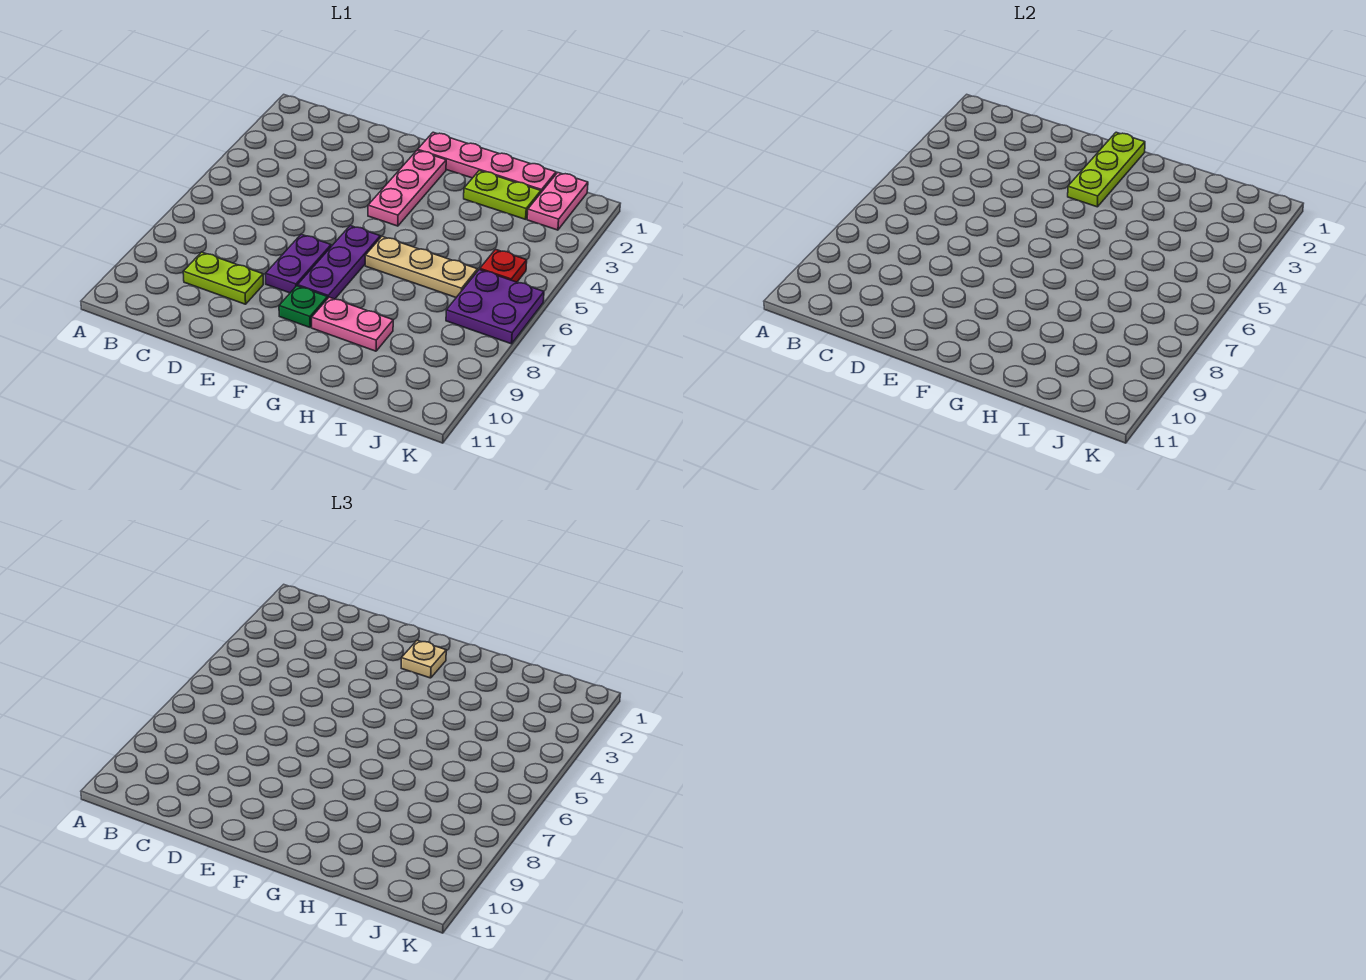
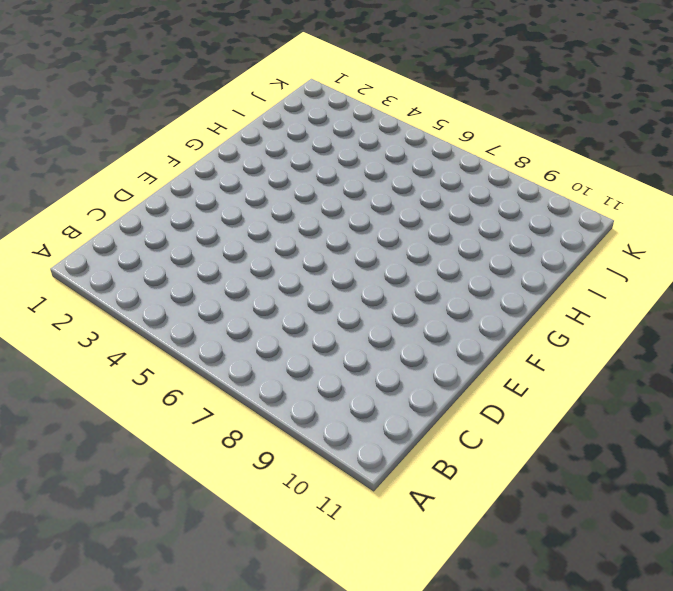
none -> lime 1x2 plate [183,252,263,304]
none -> purple 1x2 plate [266,234,331,293]
none -> pink 1x4 plate [418,132,556,192]

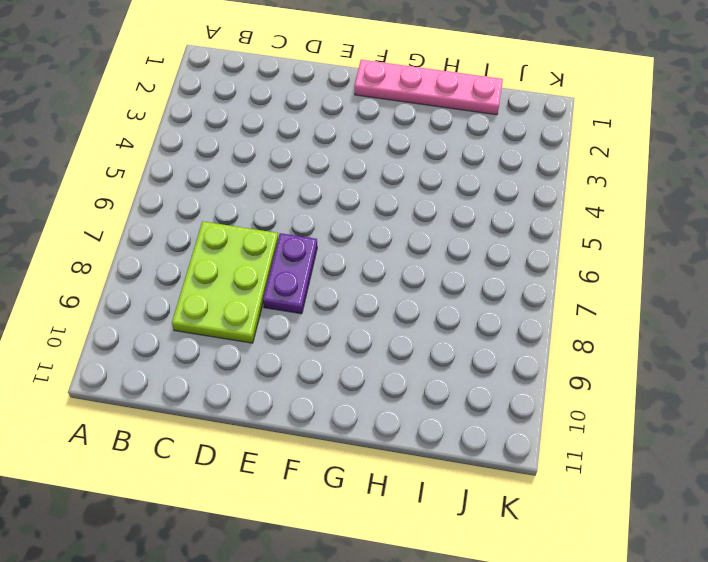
lime 2x3 plate [172,221,278,343] -> lime 1x2 plate [183,252,263,304]
none -> pink 1x3 plate [368,150,446,226]
none -> purple 1x3 plate [298,226,380,299]
none -> green 1x1 plate [279,286,328,327]

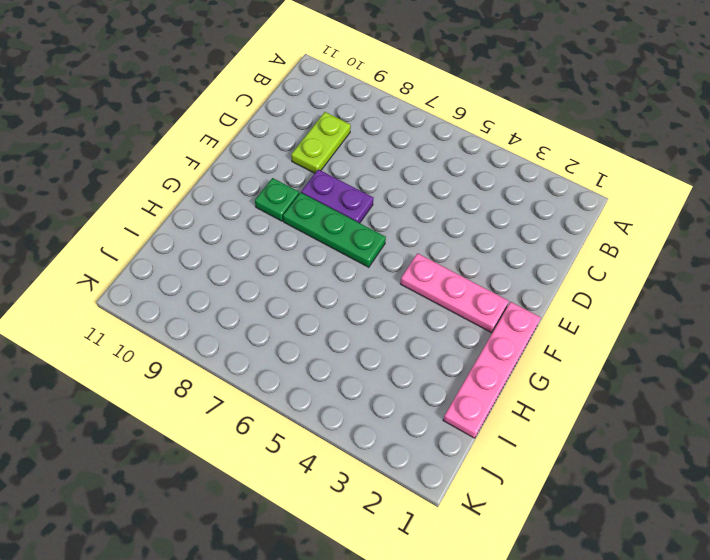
green 1x3 plate [283,193,386,267] -> purple 1x3 plate [298,226,380,299]
none -> tan 1x3 plate [365,236,478,297]
none -> pink 1x2 plate [312,297,393,351]
none -> lime 1x2 plate [464,171,541,219]

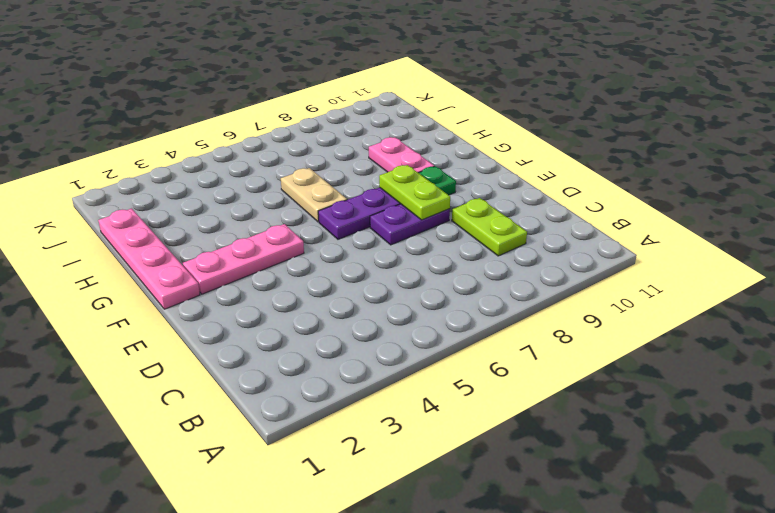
lime 1x2 plate [379,165,450,220] -> lime 1x2 plate moved to [464,171,541,219]
tan 1x2 plate [281,168,347,222] -> tan 1x3 plate [365,236,478,297]
none -> pink 1x2 plate [527,173,588,230]
none -> red 1x1 plate [480,249,527,282]
none -> purple 2x2 plate [446,270,544,344]

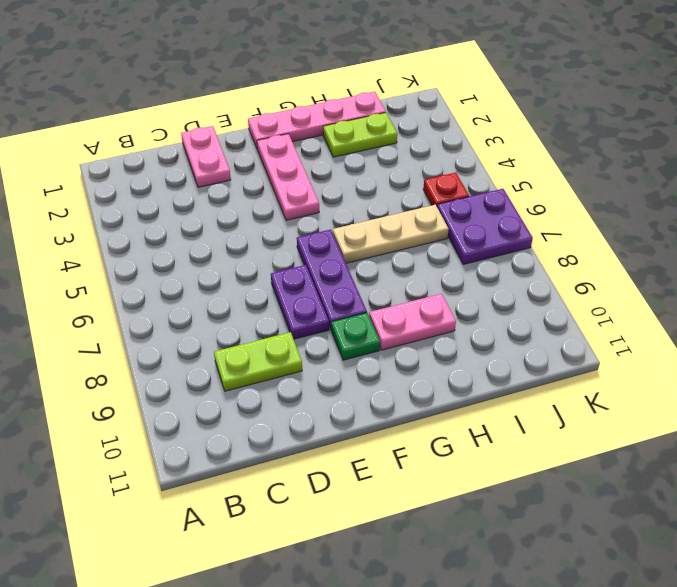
pink 1x2 plate [181,126,231,187] -> pink 1x2 plate moved to [527,173,588,230]
none -> lime 1x3 plate [1068,132,1145,207]
none -> tan 1x1 plate [401,640,446,678]

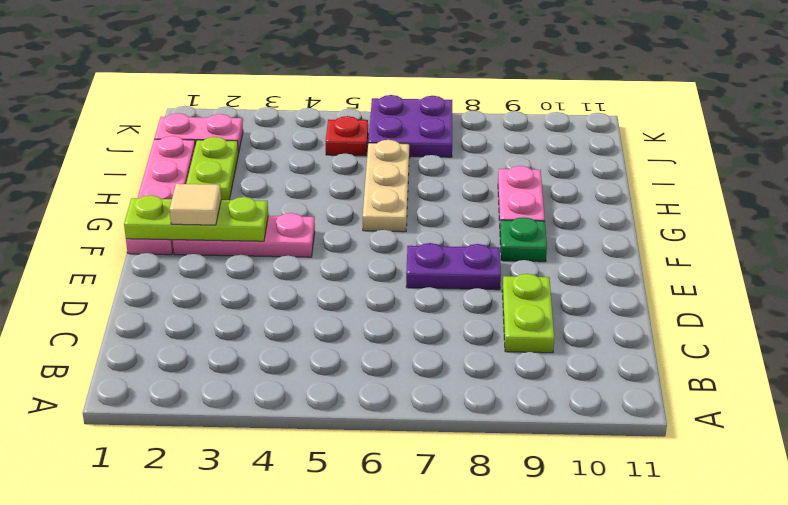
tan 1x1 tile [170,184,221,225] -> tan 1x1 plate [401,640,446,678]
none -> purple 1x3 plate [298,226,380,299]

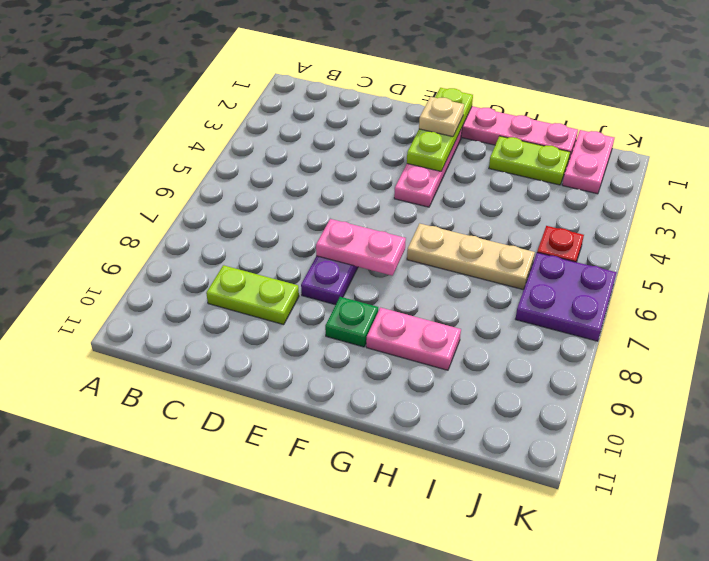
pink 1x2 plate [316,219,406,276] -> none
none -> purple 1x3 plate [298,226,380,299]

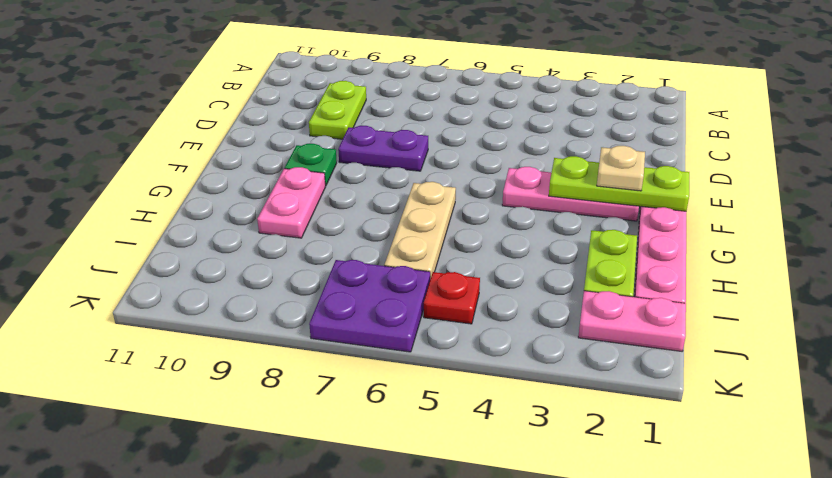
none -> purple 1x3 plate [298,226,380,299]

